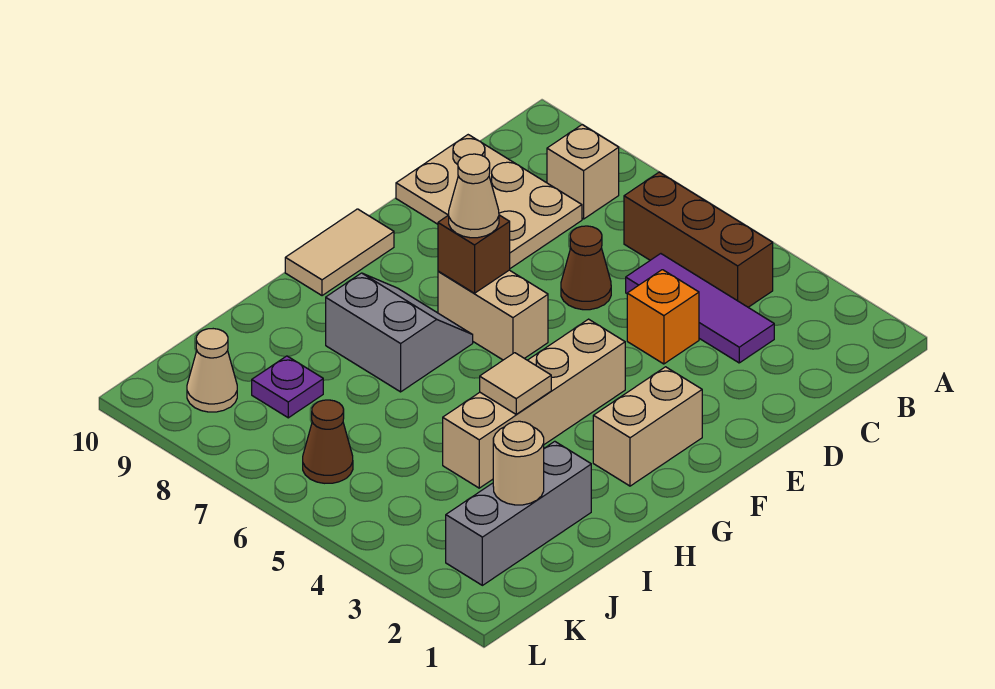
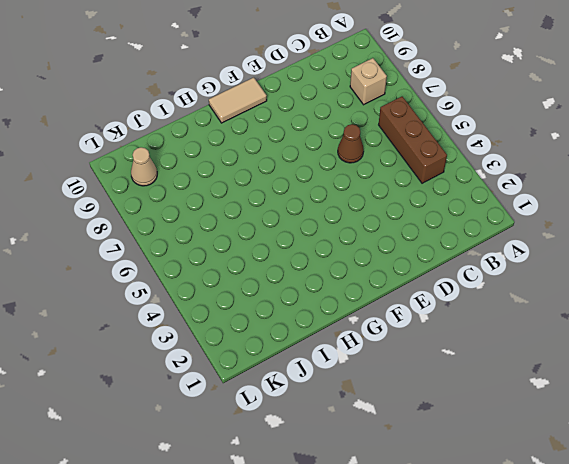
none -> purple 1x3 tile [626,254,774,363]
none -> tan 2x3 plate [396,135,582,268]
none -> orange 1x1 brick [627,270,699,364]

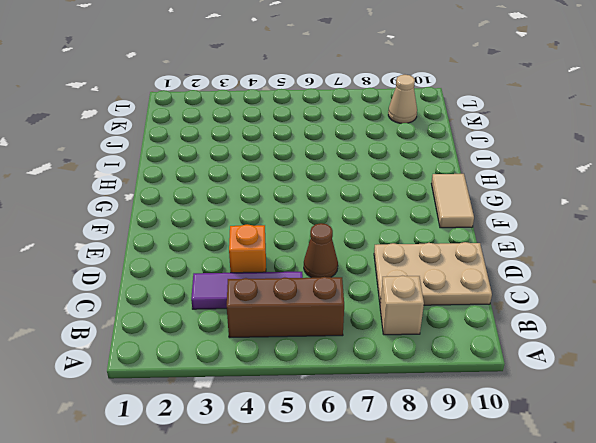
none -> tan 1x2 brick [593,367,702,486]
none -> tan 1x4 brick [443,319,625,488]
none -> tan 1x2 brick [438,270,548,360]

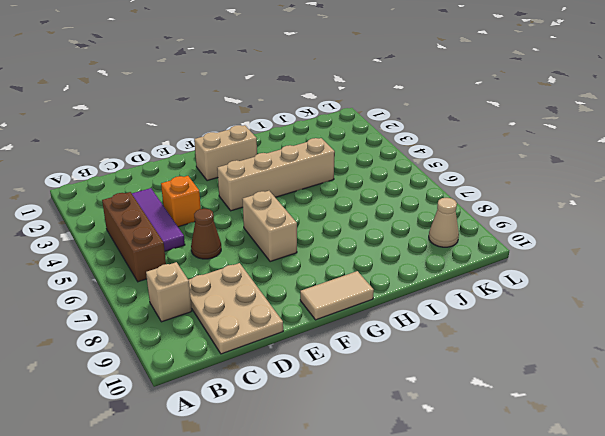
none -> grey 2x2 slope [326,273,473,392]
none -> grey 1x3 brick [446,441,591,585]
none -> purple 1x1 plate [252,356,323,418]

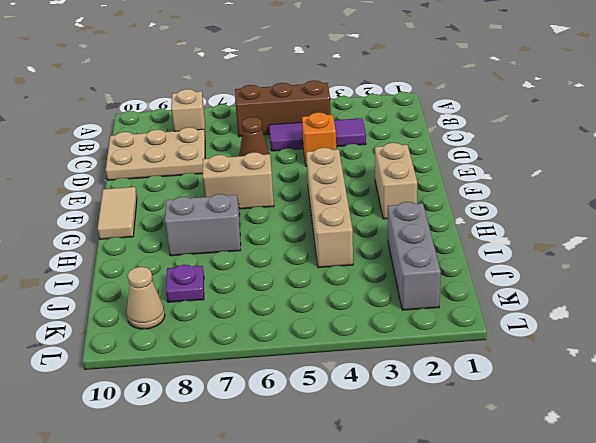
none -> brown 1x1 cone [303,400,353,483]
none -> brown 1x1 brick [438,215,510,293]
none -> tan 1x1 tile [480,353,551,414]

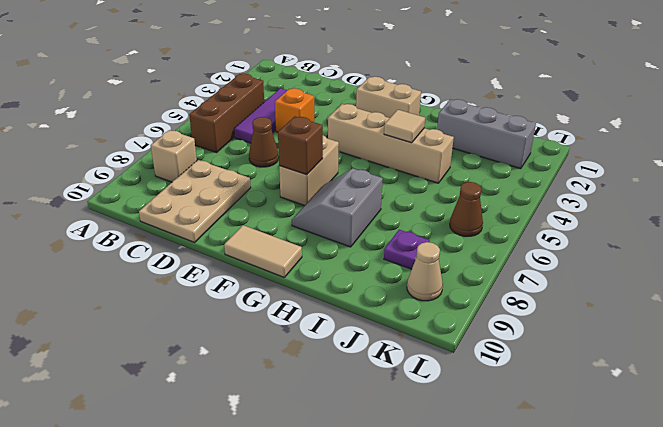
none -> tan 1x1 round brick [493,421,544,505]
none -> tan 1x1 cone [449,154,499,238]

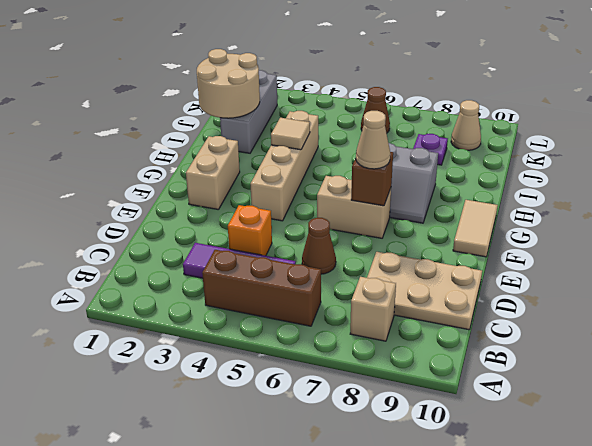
tan 2x2 round brick [197,49,260,118] -> tan 1x1 round brick [493,421,544,505]

